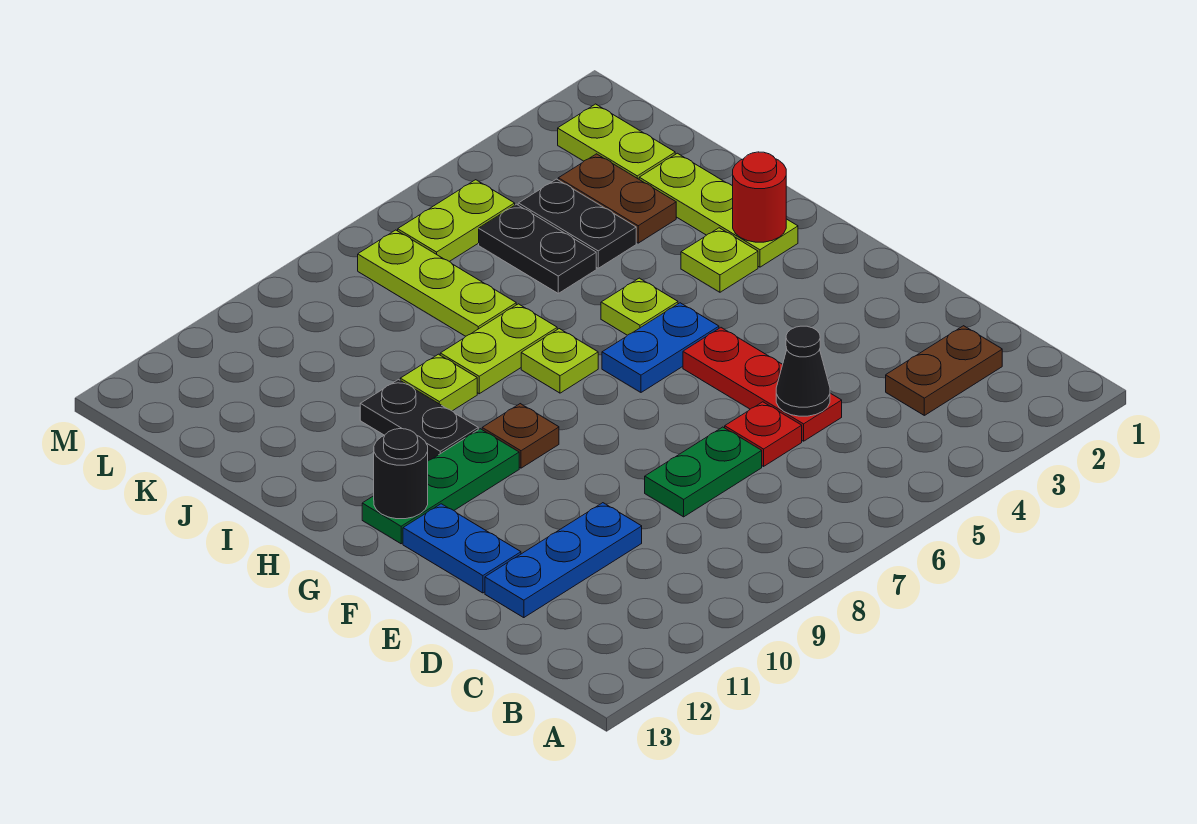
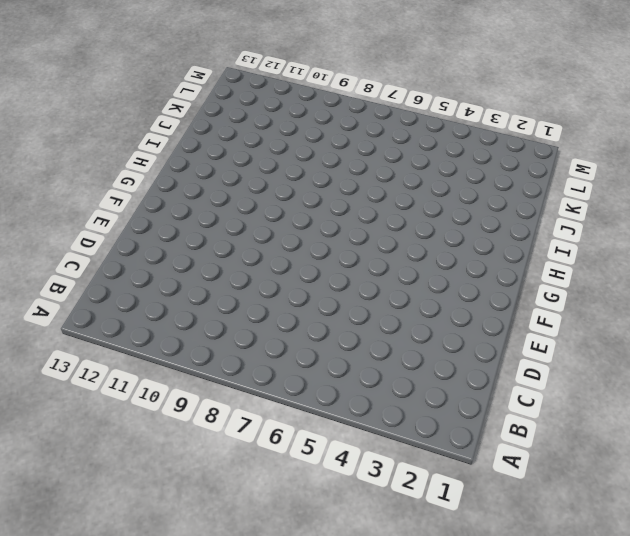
none -> brown 1x2 plate [886,326,1002,415]
none -> red 1x3 plate [683,328,842,441]
none -> red 1x1 plate [725,402,802,466]

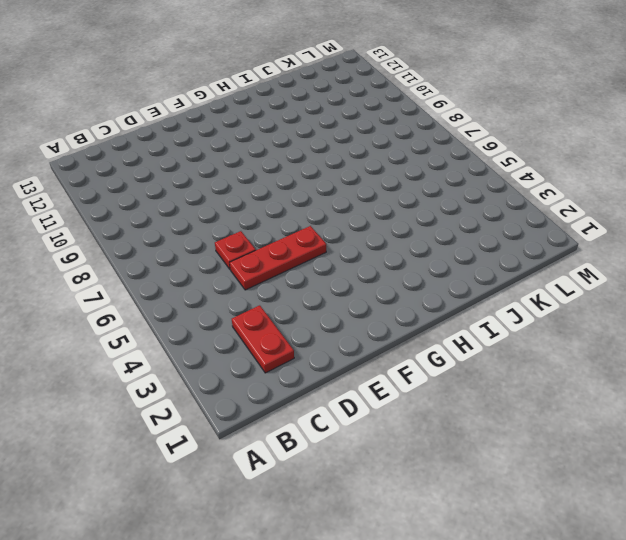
red 1x2 plate [232,305,294,373] -> brown 1x2 plate [886,326,1002,415]
none -> green 1x2 plate [645,427,762,517]
none -> blue 1x3 plate [485,503,642,618]
none -> blue 1x2 plate [403,504,521,593]

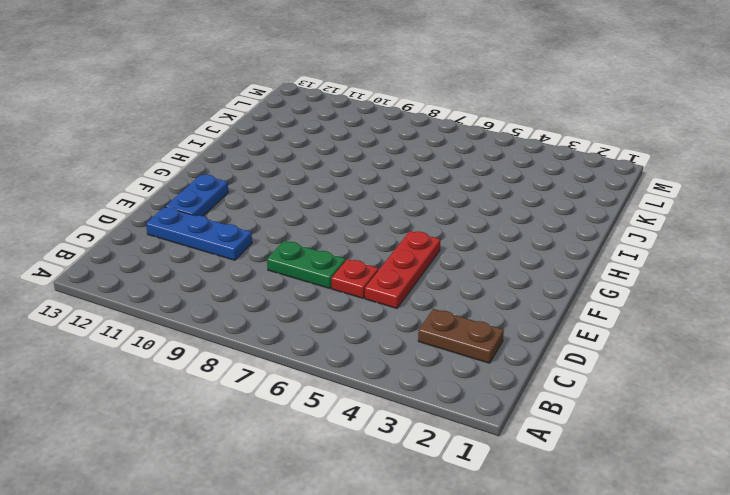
none -> blue 1x2 plate [602,303,719,392]
none -> brown 1x1 plate [482,404,559,468]
none -> green 1x3 plate [362,429,519,544]

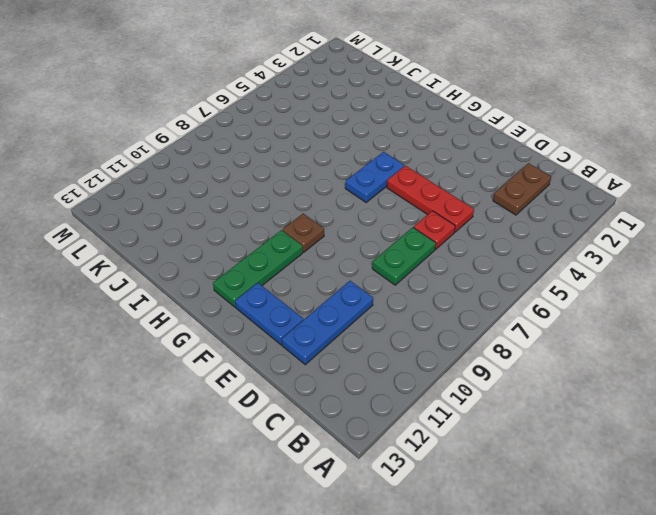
none -> lime 1x3 plate [639,153,798,267]
none -> lime 1x1 plate [681,228,758,292]
none -> lime 1x1 plate [601,278,678,335]

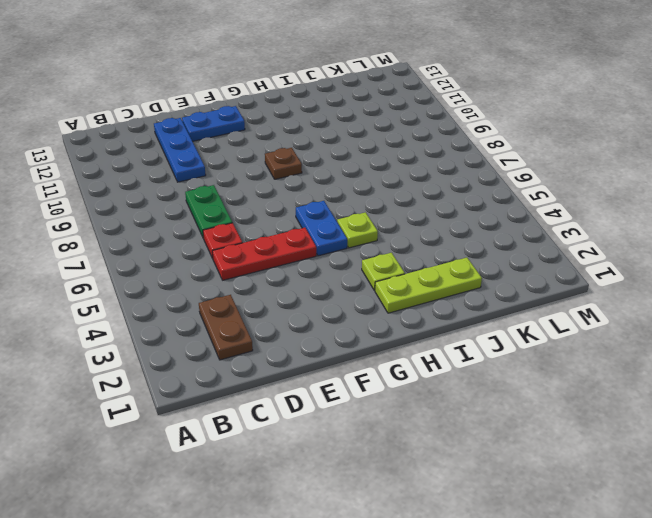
none -> green 1x3 plate [362,429,519,544]
none -> lime 1x1 plate [521,329,598,393]
none -> black 1x2 plate [360,380,478,461]

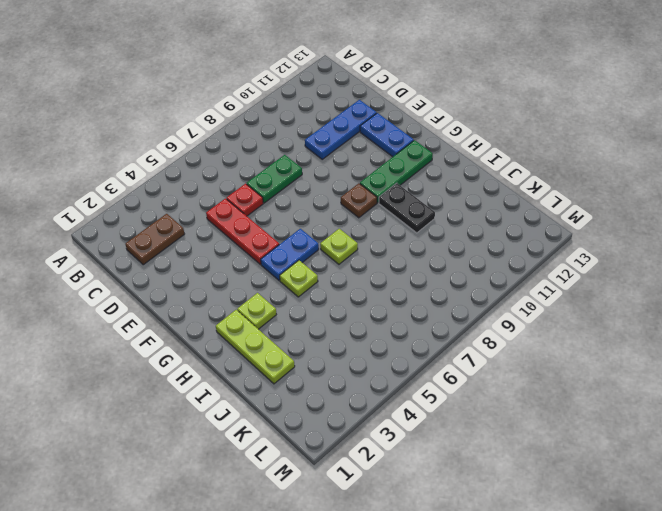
none -> lime 1x2 plate [440,304,557,394]
none -> lime 1x1 plate [400,354,477,411]
none -> brown 1x2 plate [558,154,676,243]

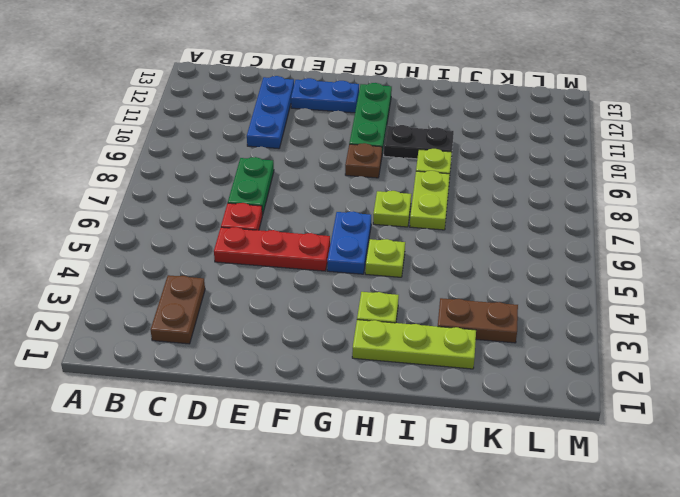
none -> black 1x2 plate [518,179,636,268]
none -> black 1x2 plate [479,204,596,293]
none -> lime 1x3 plate [358,230,516,336]

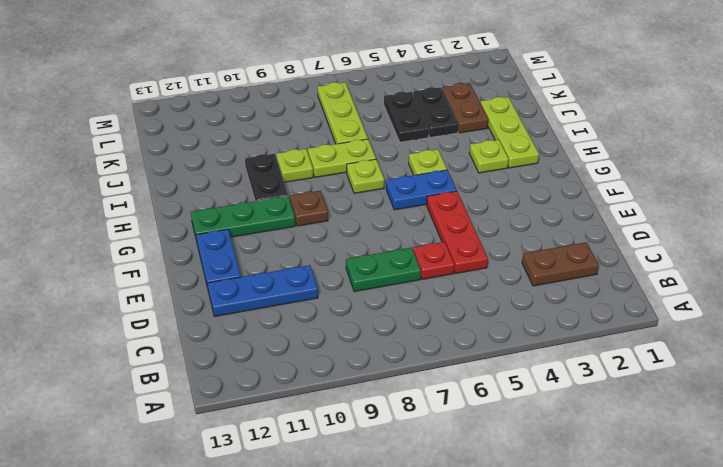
none -> lime 1x2 plate [558,104,675,179]
none -> lime 1x2 plate [398,180,515,262]
none -> black 1x1 cone [776,326,830,416]

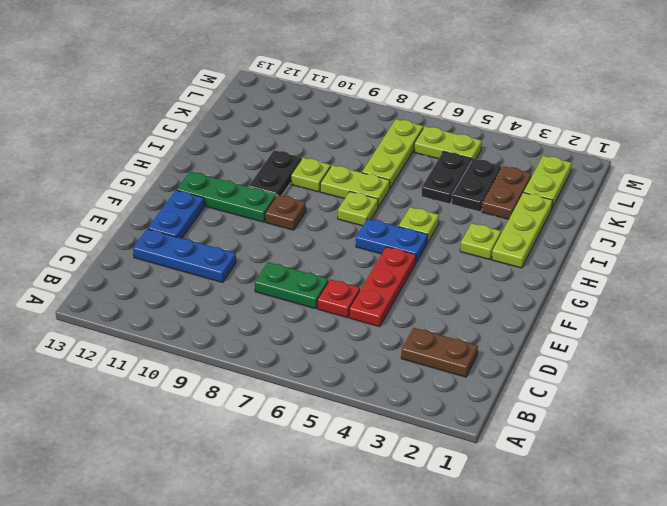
none -> black 1x1 cone [776,326,830,416]
none -> black 1x1 round brick [374,429,428,519]
none -> red 1x1 round brick [733,152,786,242]

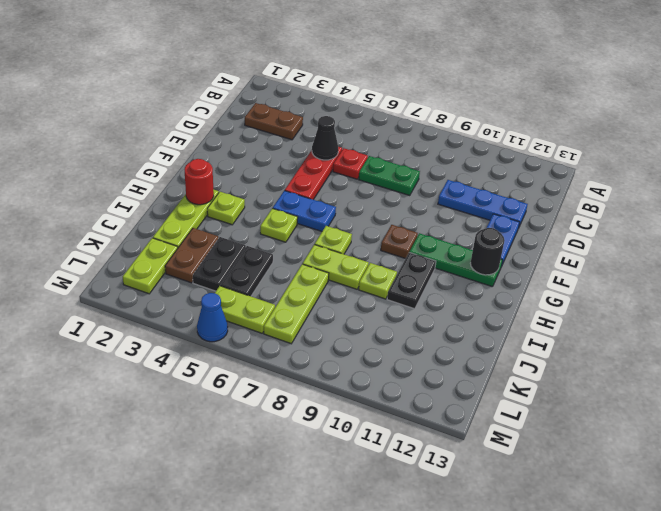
blue 1x1 cone [197,293,228,342] -> none

